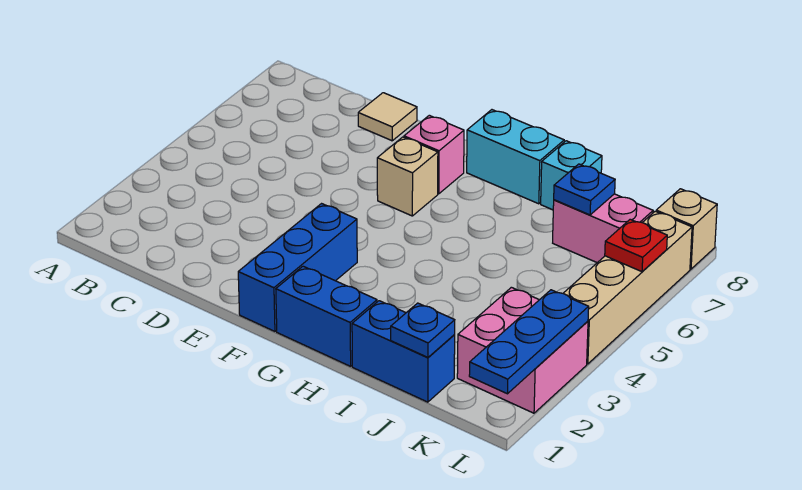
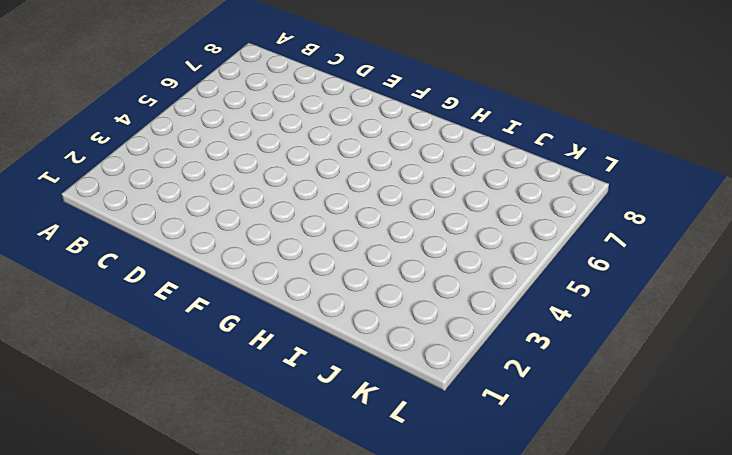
none -> tan 1x1 tile [358,93,417,141]
none -> blue 1x3 brick [238,204,357,331]
none -> tan 1x1 brick [377,137,438,216]

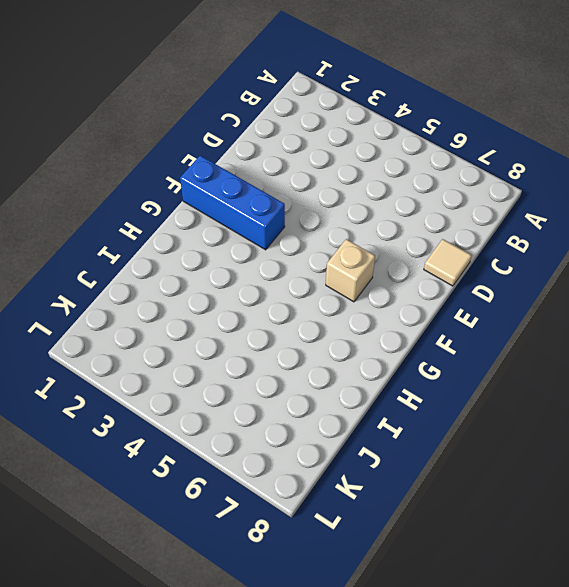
none -> pink 1x1 brick [404,115,464,194]
none -> blue 1x2 brick [276,266,377,366]
none -> cyan 1x2 brick [467,110,564,204]

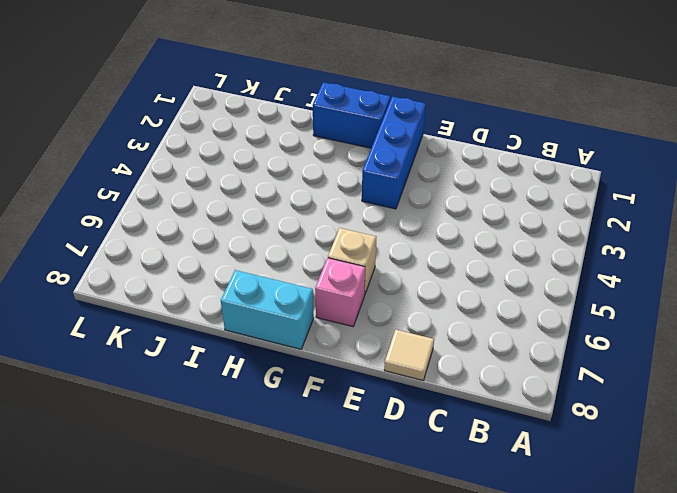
none -> blue 1x2 brick [352,301,455,402]
none -> cyan 1x1 brick [541,141,602,210]
none -> pink 1x2 brick [553,194,653,263]

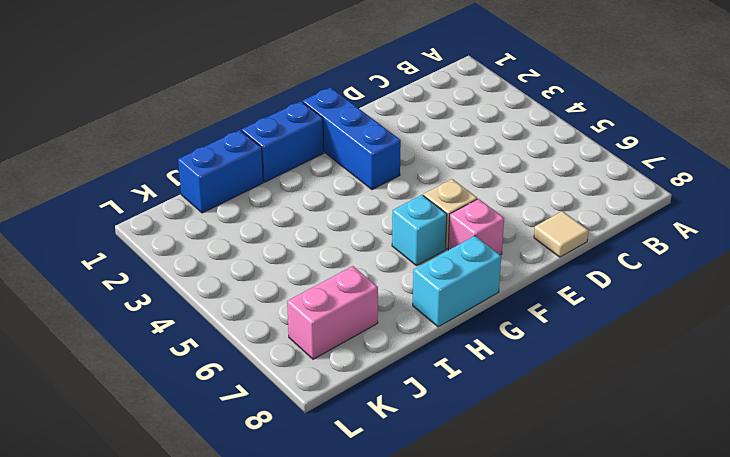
cyan 1x1 brick [392,195,447,266] -> cyan 1x1 brick moved to [541,141,602,210]
none -> pink 2x2 brick [457,287,588,413]
none -> tan 1x4 brick [563,211,692,364]
none -> tan 1x1 brick [656,189,717,269]

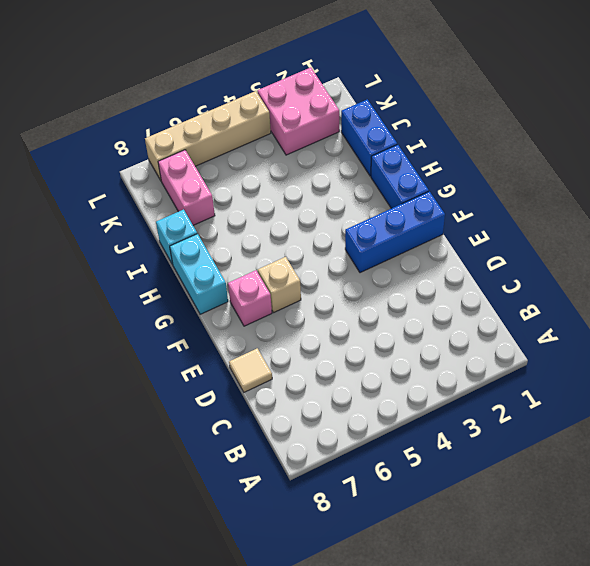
none -> tan 1x1 brick [656,189,717,269]
none -> blue 1x1 plate [391,303,455,357]
none -> blue 1x1 plate [554,164,615,215]

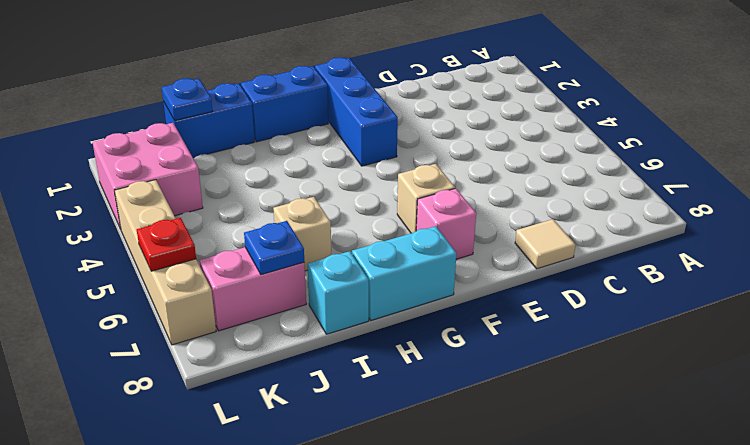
tan 1x1 brick [273,197,331,271] -> tan 1x1 brick moved to [656,189,717,269]
none -> blue 1x3 plate [469,290,589,394]

